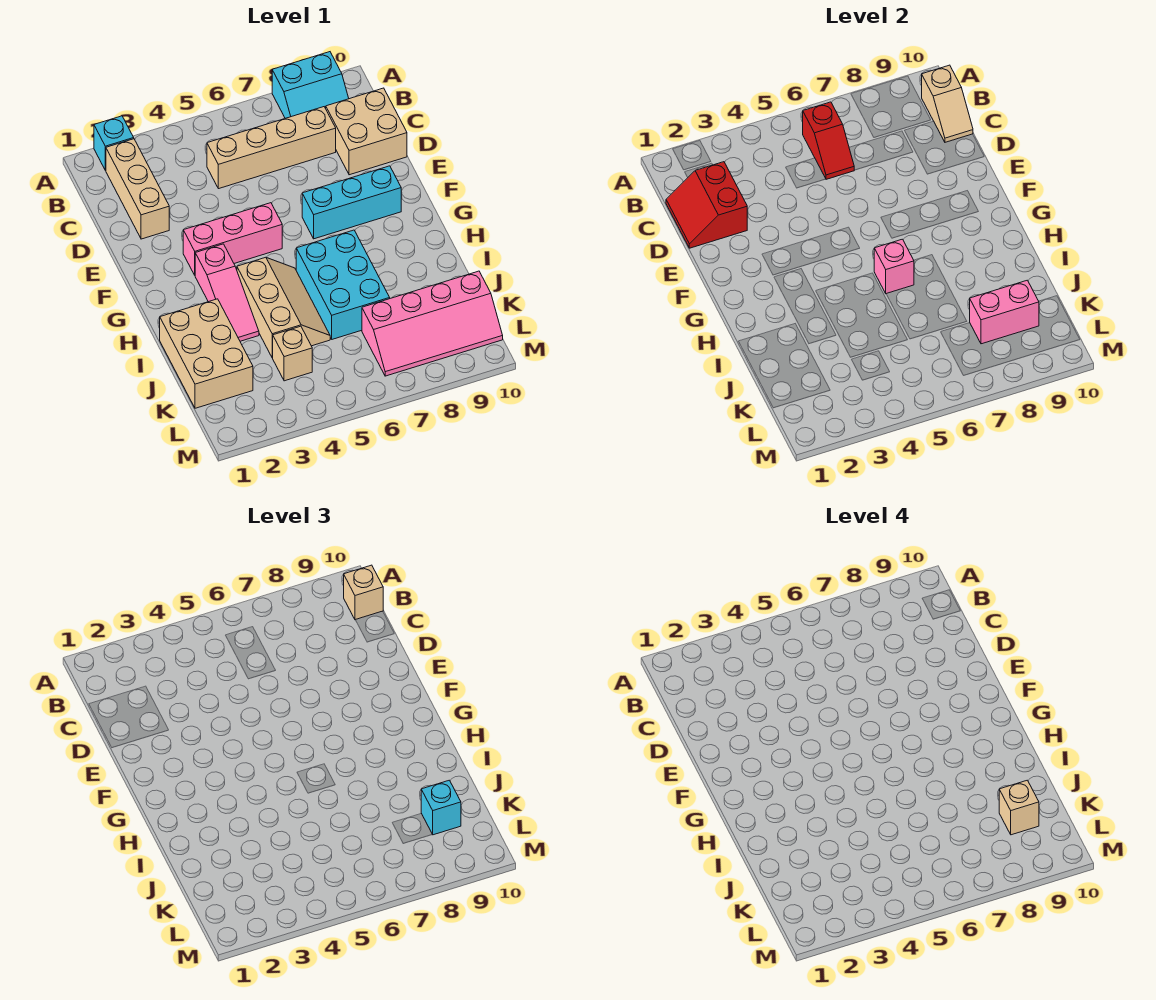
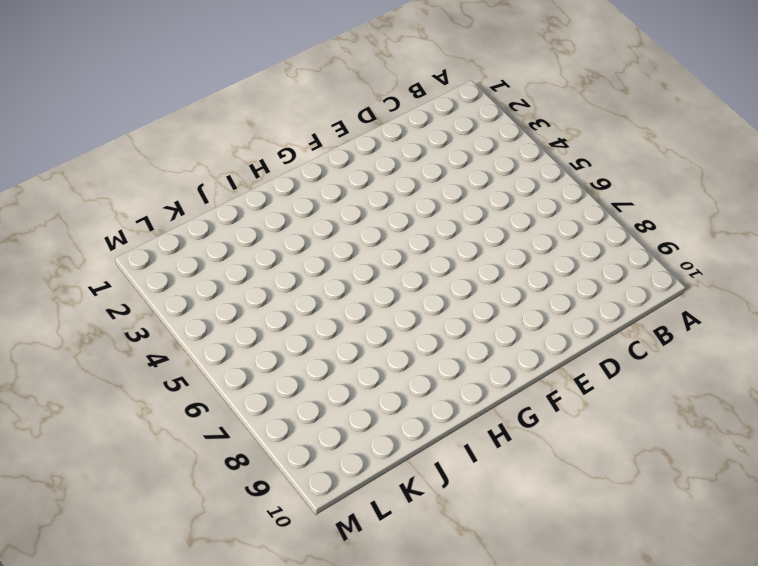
none -> cyan 1x1 brick [94,116,134,170]
none -> cyan 2x2 slope [272,52,349,118]
none -> tan 1x3 brick [106,139,169,239]

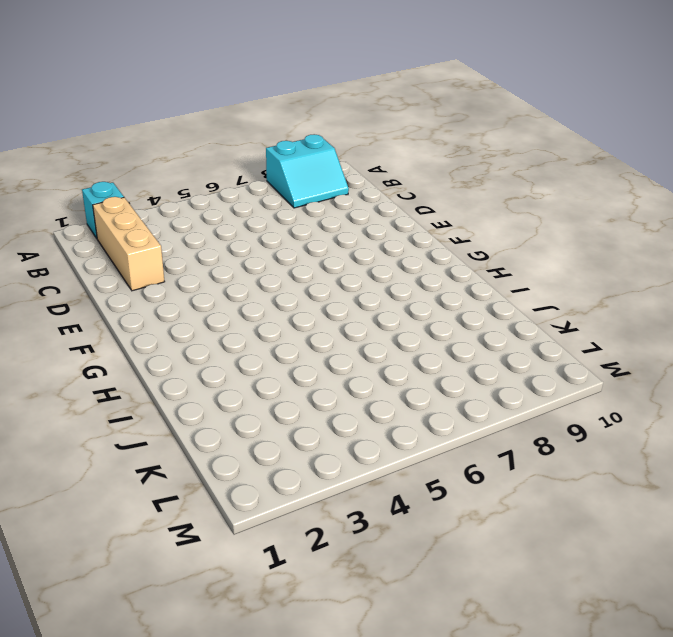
none -> tan 1x4 brick [207,107,336,189]
none -> tan 2x2 brick [326,88,407,175]
none -> pink 1x3 brick [183,203,282,275]

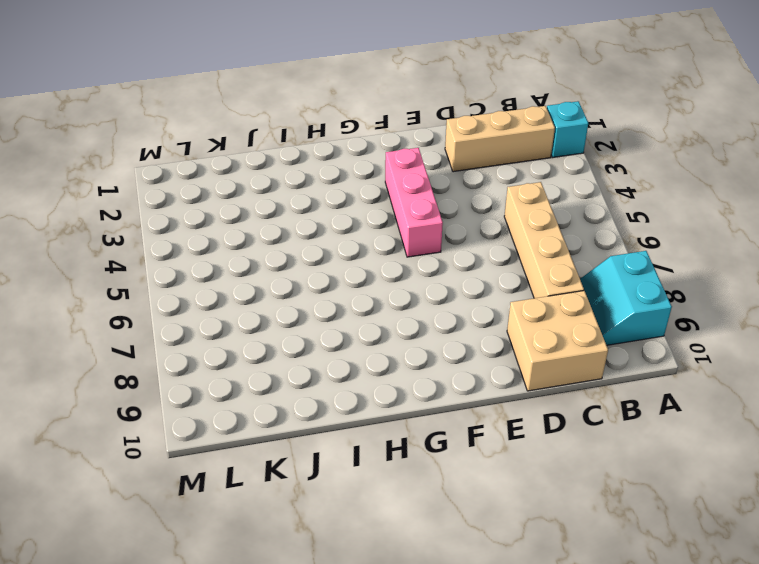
none -> cyan 1x3 brick [302,166,401,239]
none -> pink 1x3 slope [195,244,259,341]
none -> tan 2x3 slope [237,257,330,358]

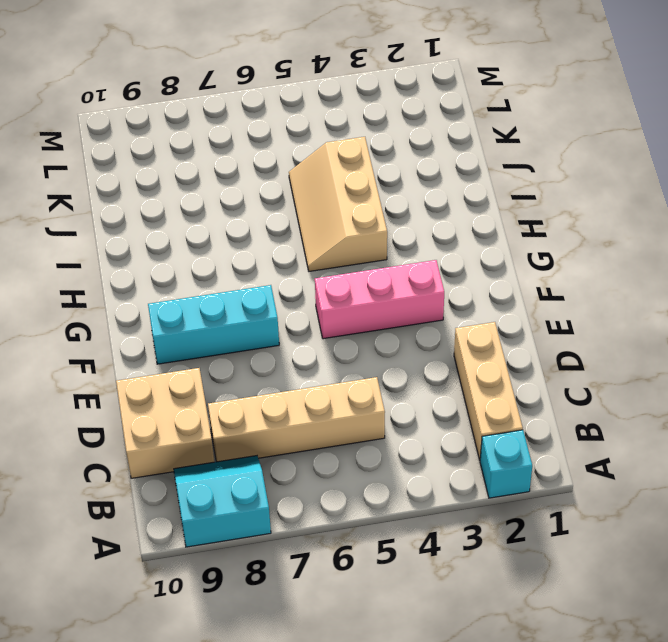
none -> pink 1x3 slope [195,244,259,341]
none -> cyan 2x3 brick [296,230,390,339]
none -> tan 2x3 brick [160,299,253,408]

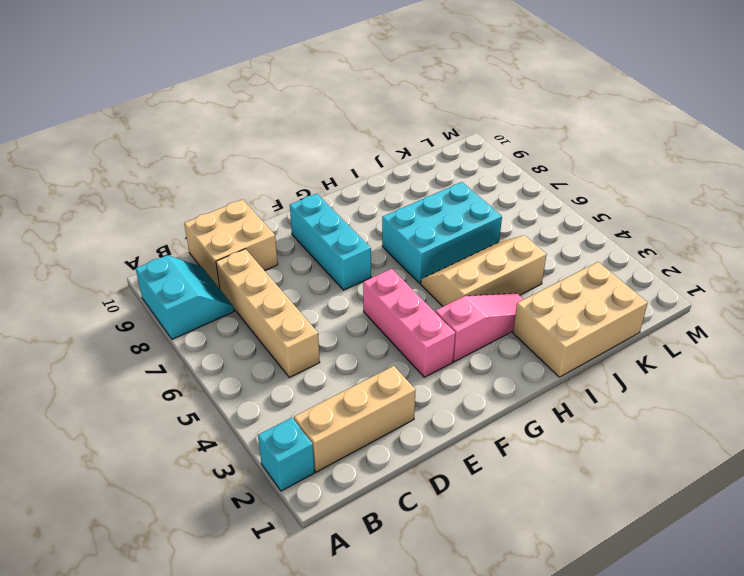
none -> tan 1x1 brick [273,326,312,381]
none -> pink 2x4 slope [362,271,503,376]
none -> red 1x2 slope [803,102,854,179]

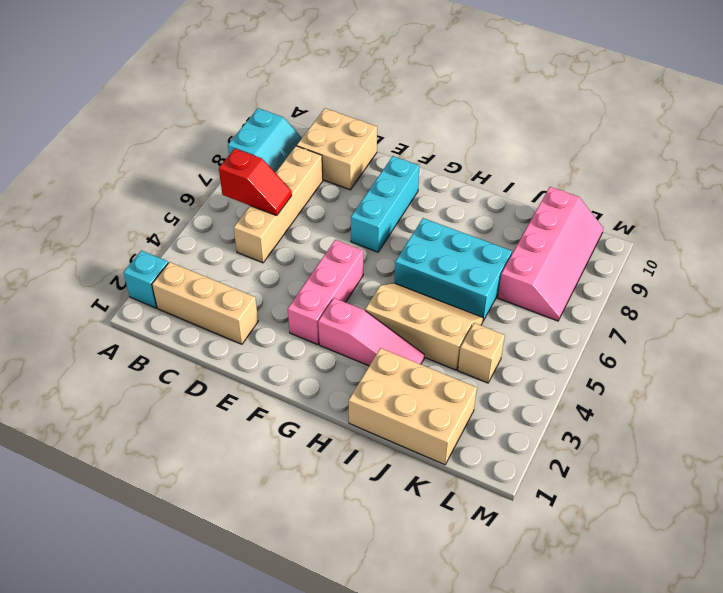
none -> tan 1x2 slope [922,65,973,142]
none -> red 2x2 slope [666,162,747,248]
none -> pink 1x1 brick [874,239,914,294]

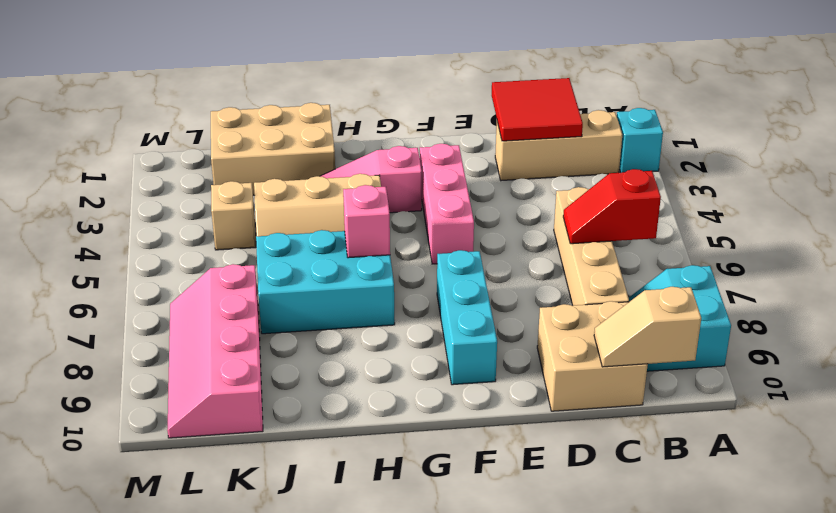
red 2x2 tile [492,78,583,141] -> red 2x2 slope [666,162,747,248]
none -> pink 1x2 brick [970,280,1039,344]
none -> tan 1x1 brick [344,565,383,620]
none -> cyan 1x1 brick [421,780,461,835]

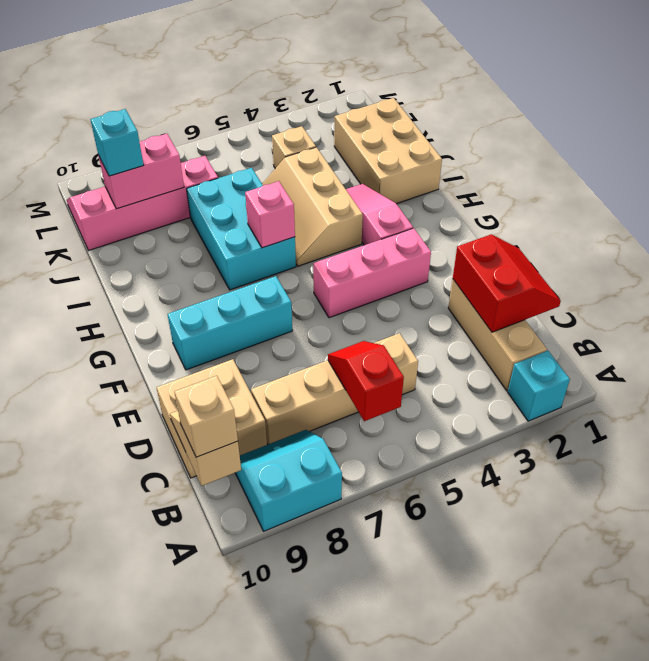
none -> tan 1x1 brick [999,780,1039,835]

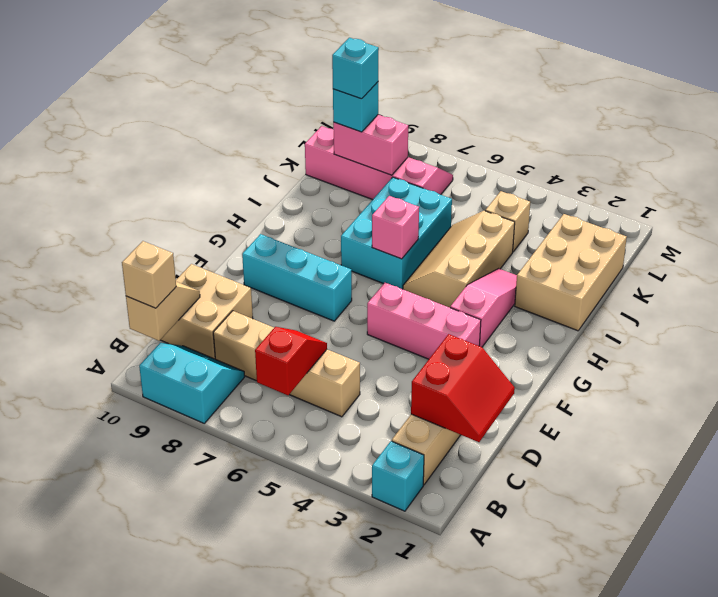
cyan 1x1 brick [332,38,379,99] -> tan 1x1 brick [999,780,1039,835]

